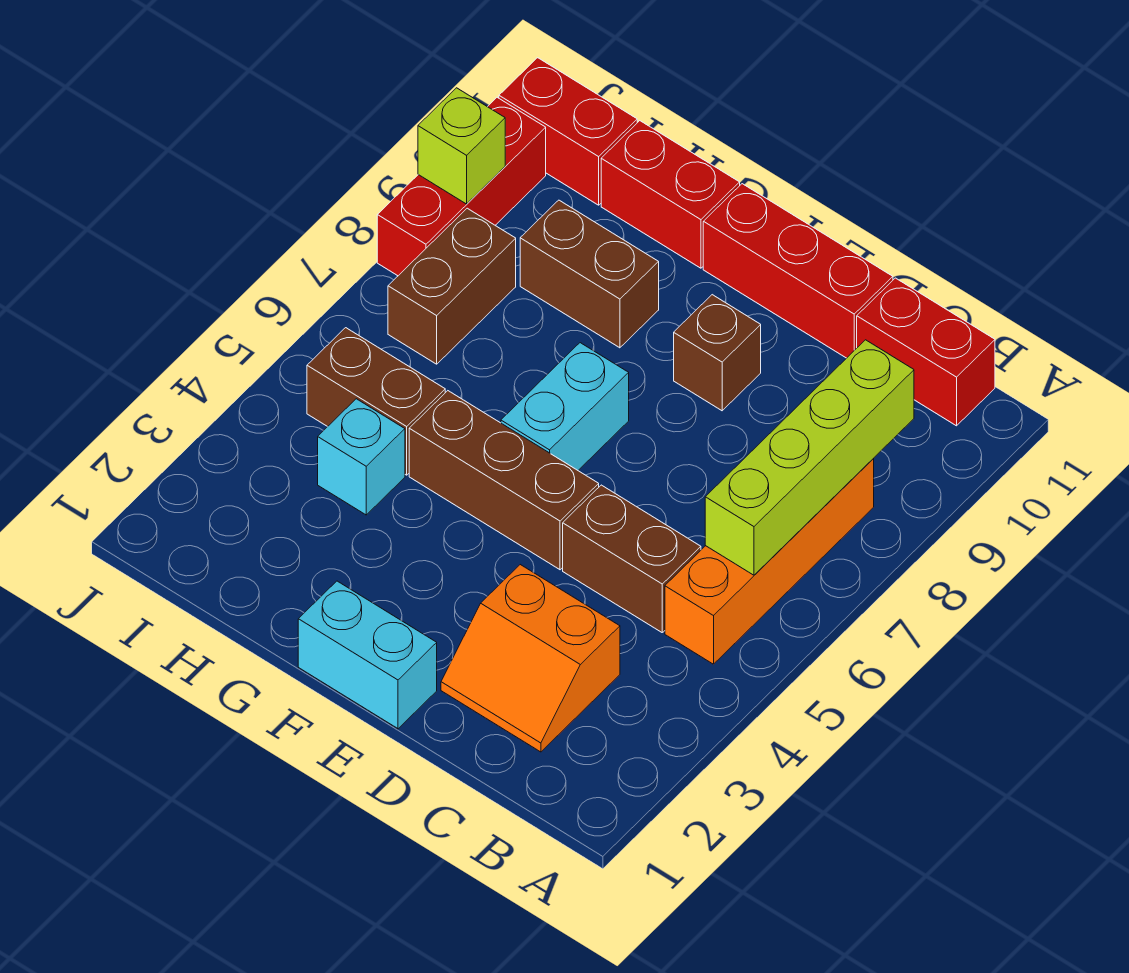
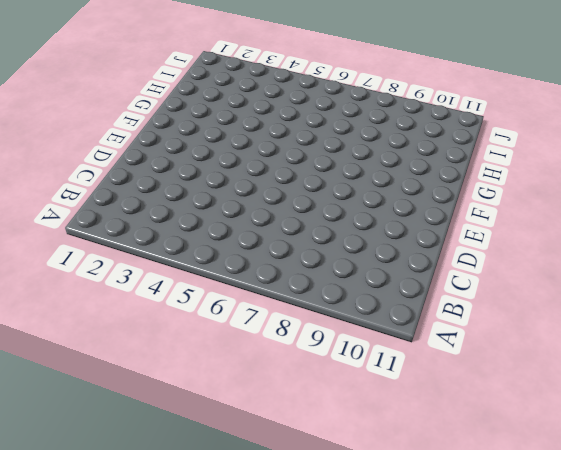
none -> orange 1x4 brick [665,459,874,664]
none -> red 1x2 brick [857,278,995,426]
none -> orange 2x2 slope [441,565,620,752]

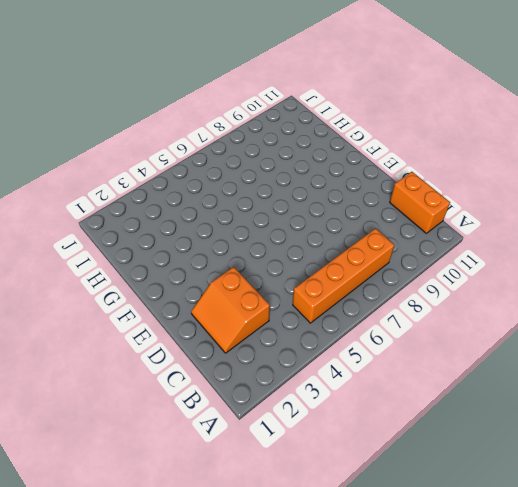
orange 1x2 brick [390,172,450,233] -> red 1x2 brick [857,278,995,426]
none -> brown 1x2 brick [563,485,701,632]
none -> red 1x3 brick [703,184,893,358]
none -> cyan 1x2 brick [298,581,437,729]

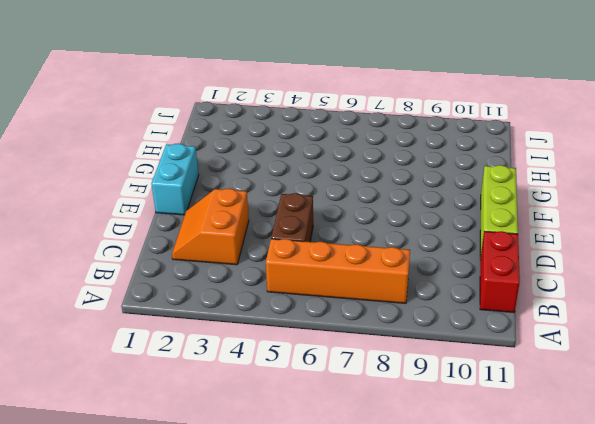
lime 1x3 brick [480,165,518,258] -> red 1x3 brick [703,184,893,358]
none -> brown 1x3 brick [409,391,599,570]
none -> brown 1x1 brick [674,295,761,411]
none -> cyan 1x2 brick [501,343,629,470]

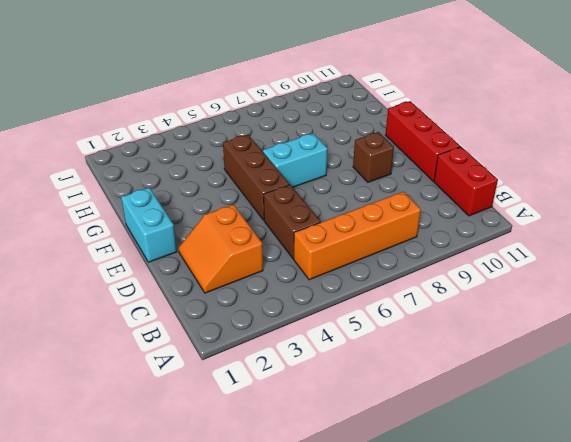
none -> brown 1x2 brick [520,200,659,348]
none -> red 1x2 brick [601,121,740,268]
none -> cyan 1x1 brick [318,399,405,515]

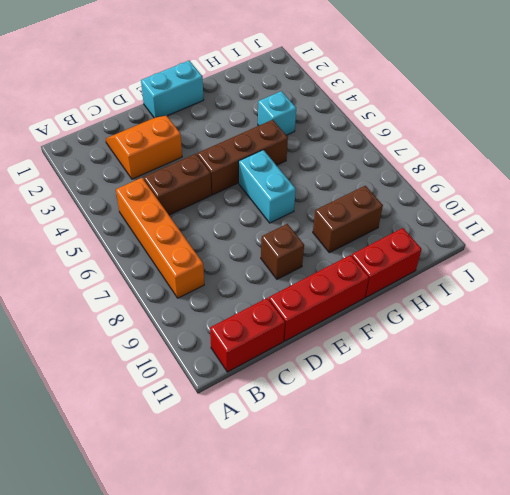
none -> brown 1x2 brick [307,328,445,475]
none -> brown 1x2 brick [388,208,516,364]
none -> red 1x2 brick [499,58,637,205]

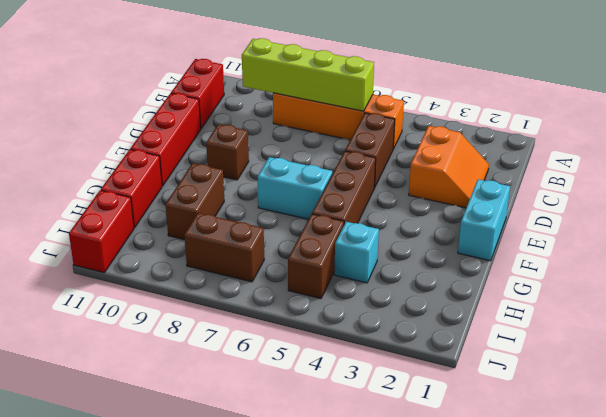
none -> red 1x3 brick [377,97,546,276]
none -> lime 1x1 brick [418,88,505,204]

